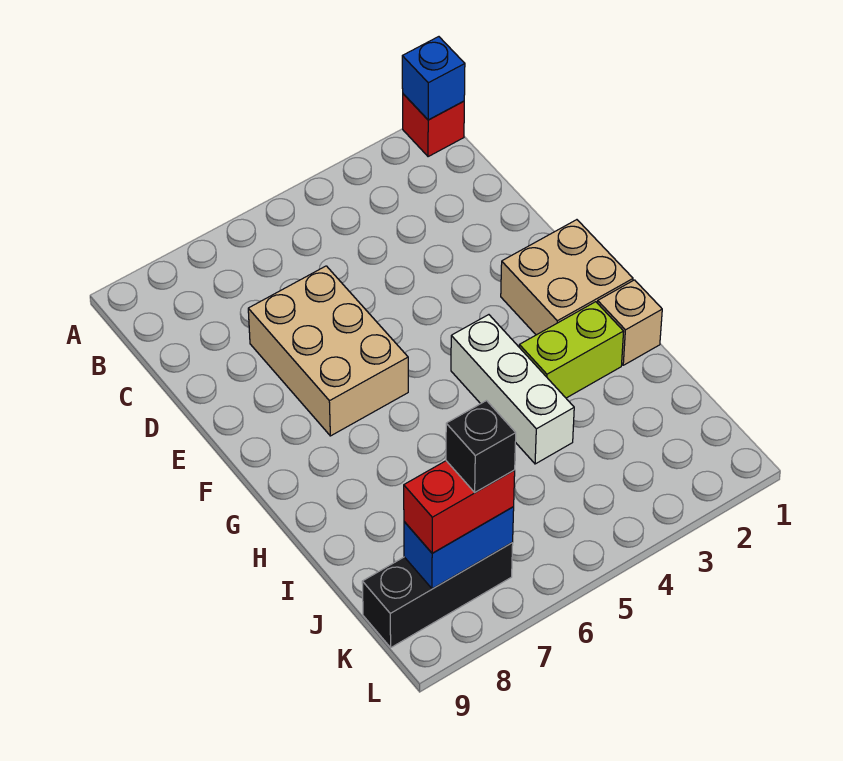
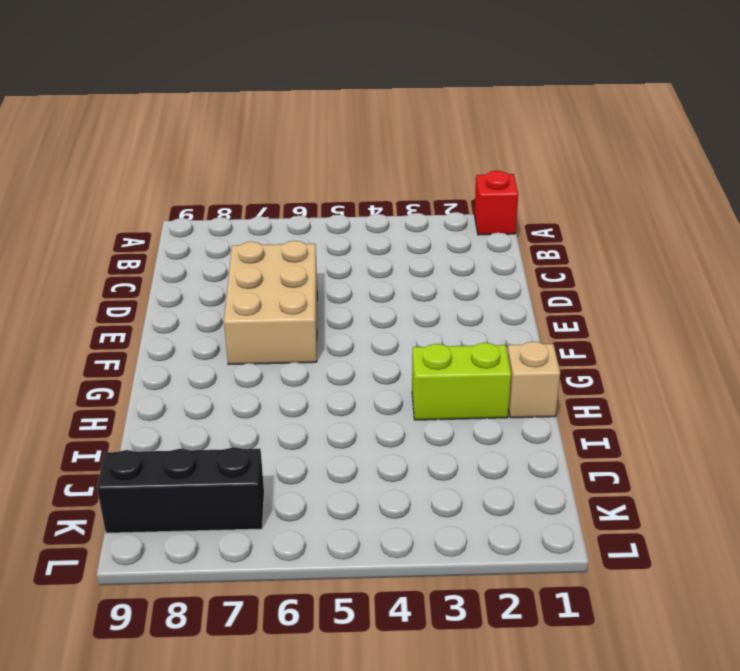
none -> tan 2x2 brick [501,220,633,335]
none -> white 1x3 brick [451,315,574,464]

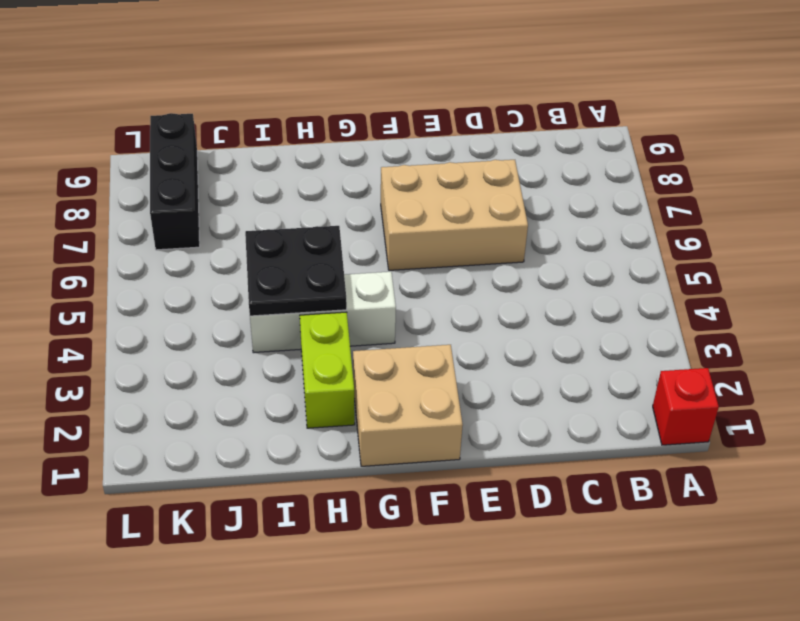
black 2x2 plate [245,226,347,316] -> none
none -> tan 1x1 brick [598,280,662,365]
none -> blue 1x1 brick [402,37,465,120]

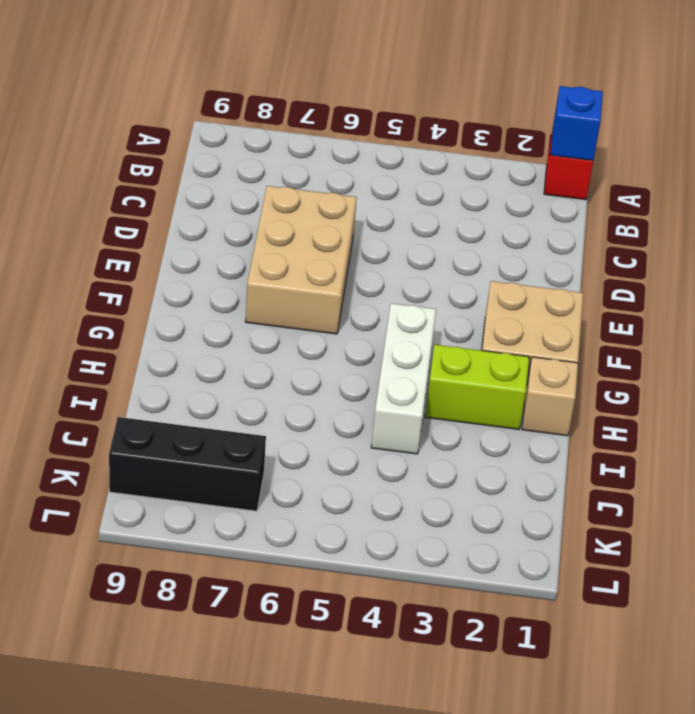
none -> blue 1x2 brick [404,507,514,589]
none -> red 1x2 brick [404,461,515,553]

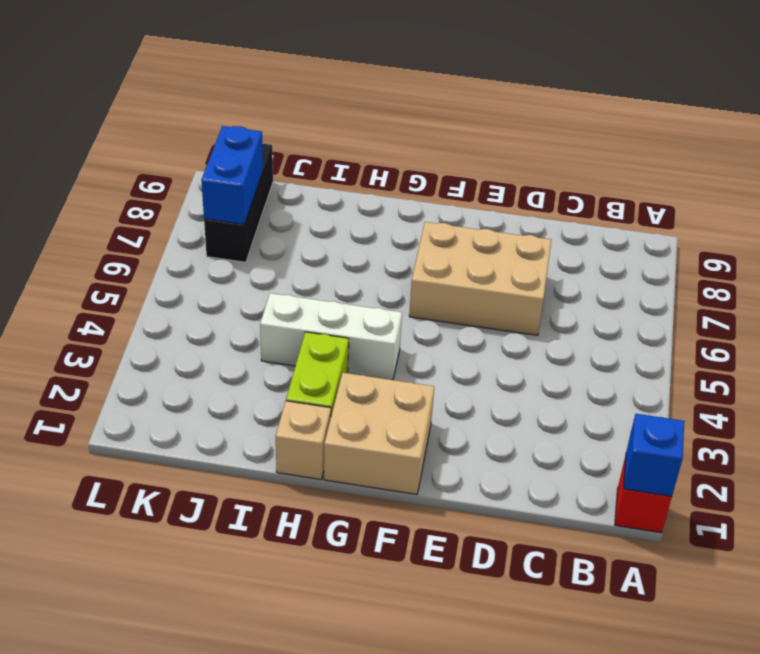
none -> red 1x2 brick [404,461,515,553]
none -> black 1x1 brick [446,401,516,492]

